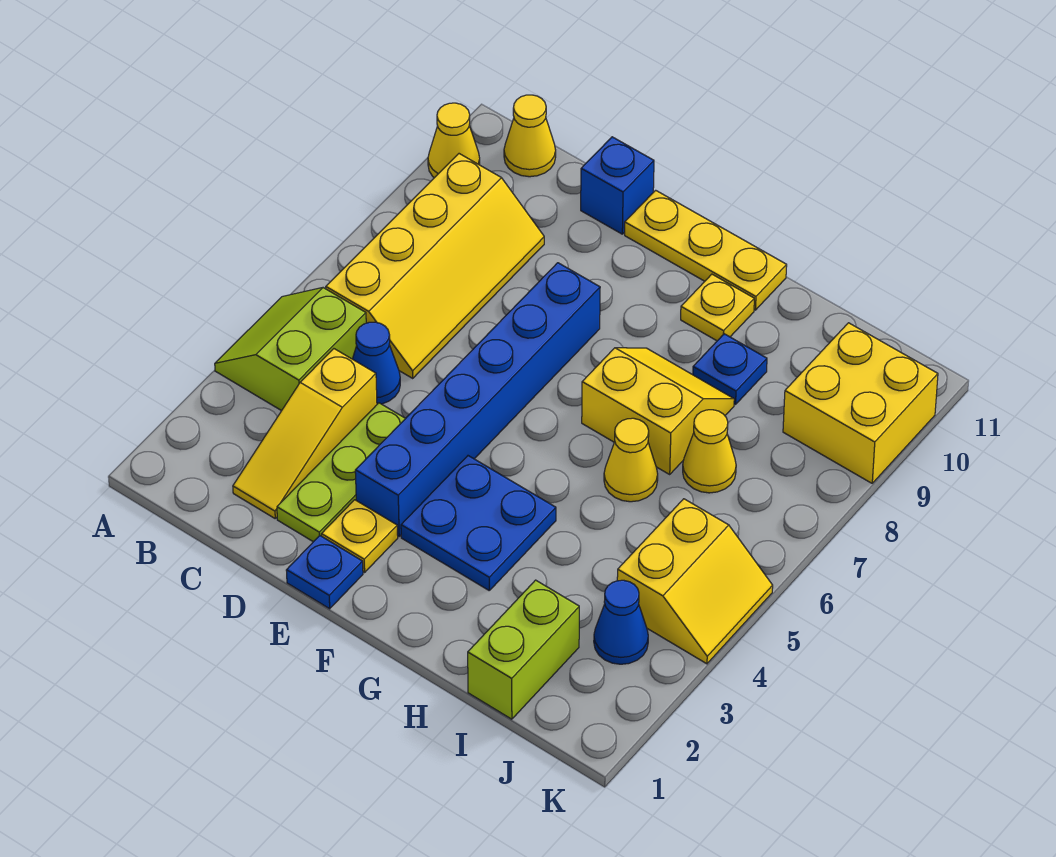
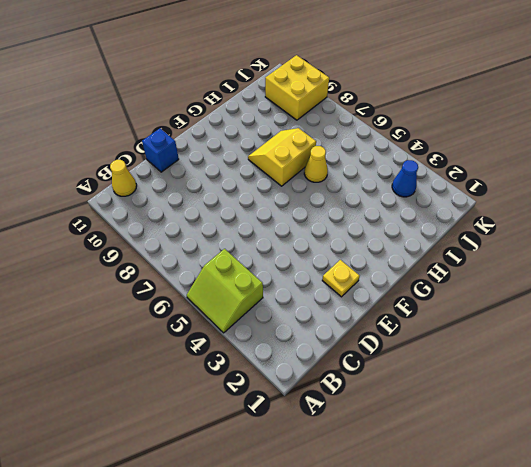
none -> yellow 1x1 cone [428,103,480,178]
none -> yellow 2x4 slope [326,154,544,378]
none -> yellow 1x3 slope [233,349,377,518]

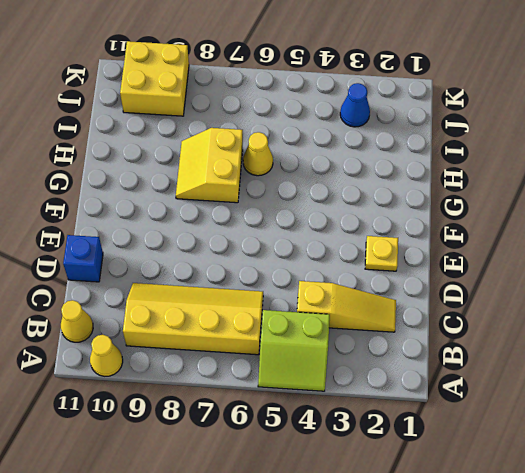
none -> blue 1x1 cone [353,322,400,404]
none -> lime 1x3 plate [277,403,406,542]
none -> blue 1x1 plate [286,536,363,609]

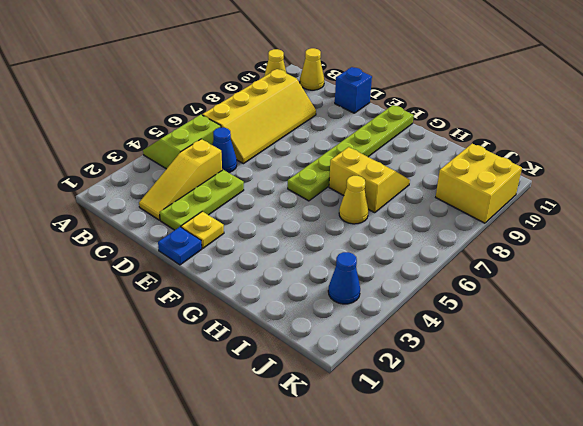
lime 1x6 plate [288,105,414,201] -> yellow 1x3 plate [625,190,787,310]
none -> blue 1x6 brick [355,263,600,536]
none -> blue 2x2 plate [401,456,556,590]
none -> yellow 1x1 plate [681,274,754,341]

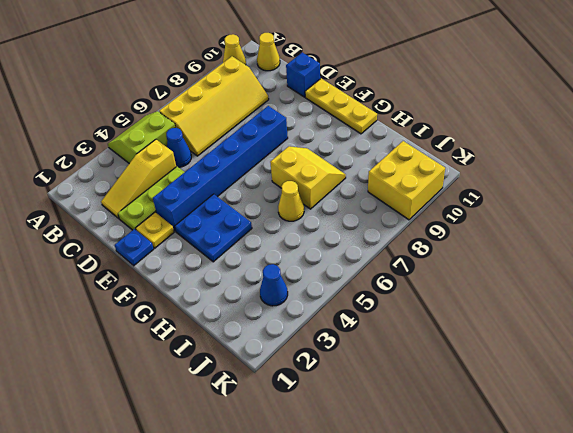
none -> yellow 1x1 plate [681,274,754,341]
none -> blue 1x1 plate [693,334,767,405]
none -> lime 1x2 brick [468,580,579,719]

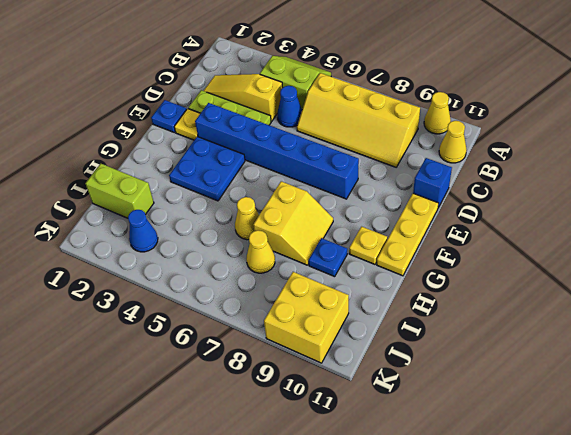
none -> yellow 2x2 slope [617,499,773,664]

